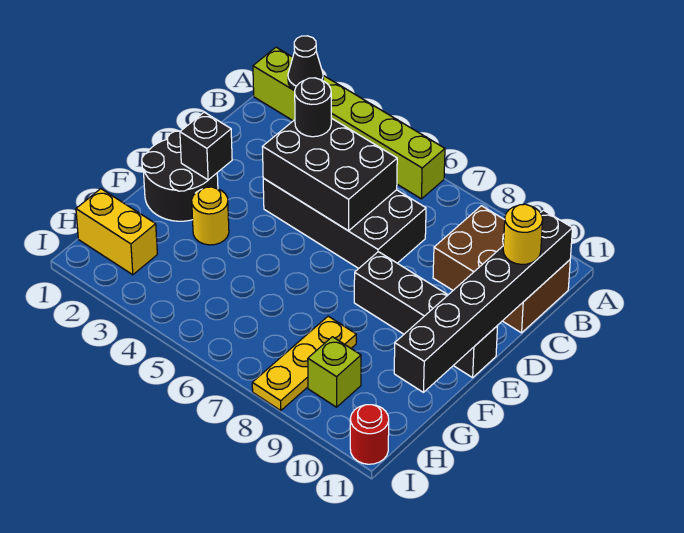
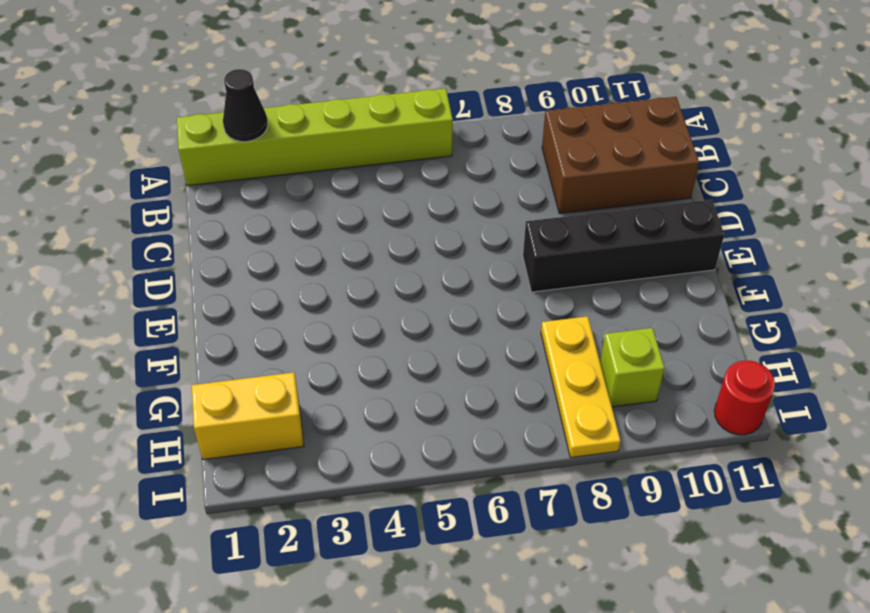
none -> black 2x4 brick [263,178,426,268]
none -> black 2x2 round brick [142,131,218,221]
none -> yellow 1x1 round brick [192,187,229,245]

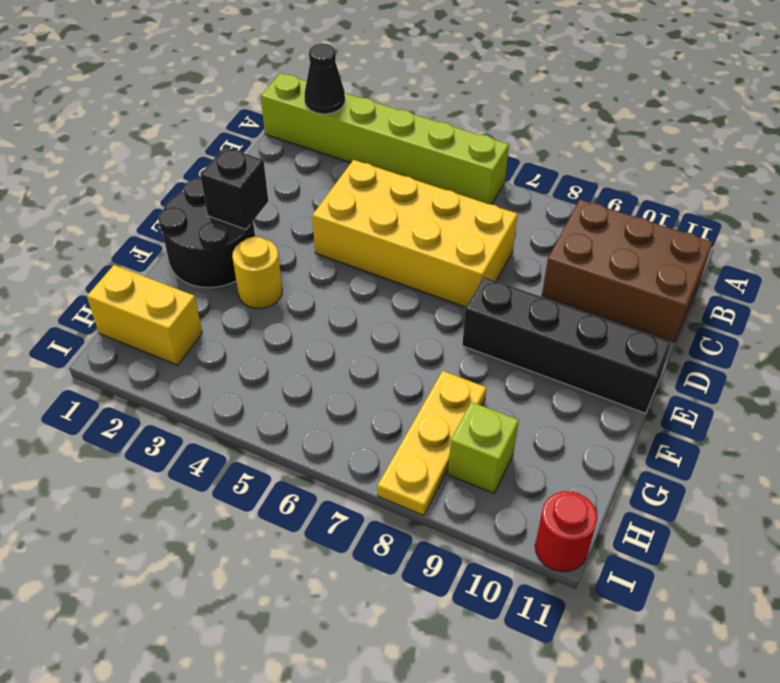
yellow 2x4 brick [312,160,518,307] -> black 2x4 brick [263,178,426,268]
none -> black 1x6 brick [394,210,572,392]
none -> black 2x3 brick [263,118,397,231]
none -> black 1x1 round brick [295,78,331,137]

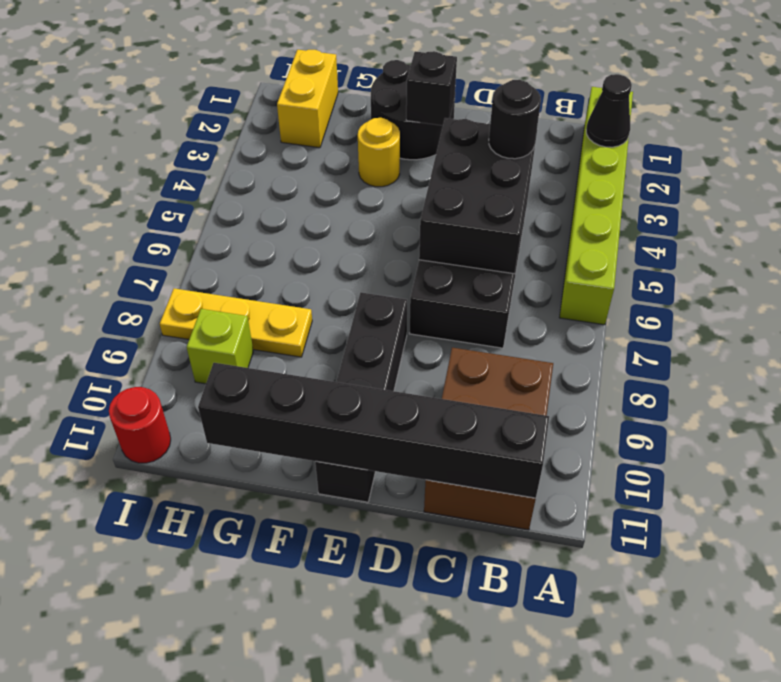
none -> yellow 1x1 round brick [503,204,543,264]

